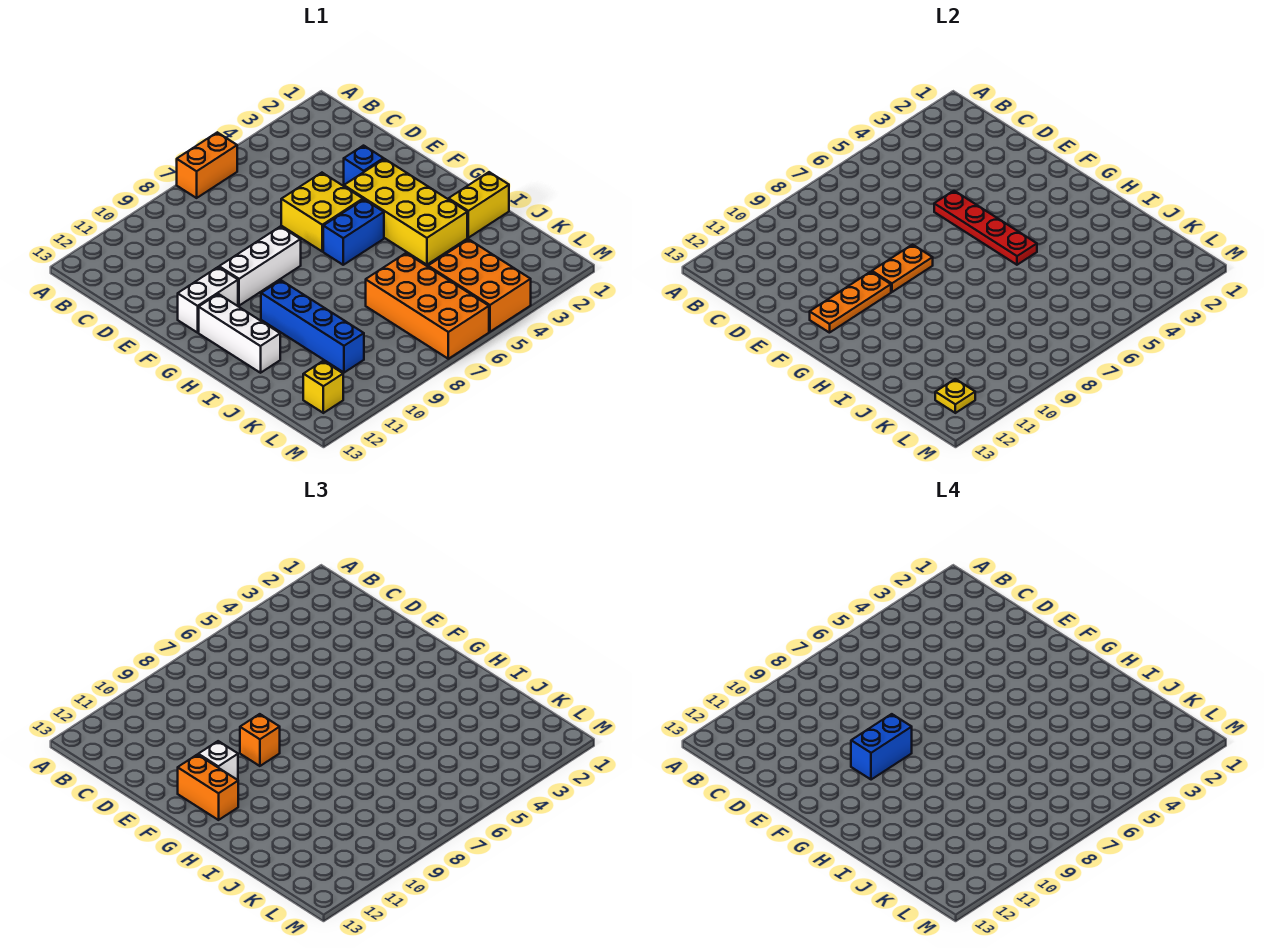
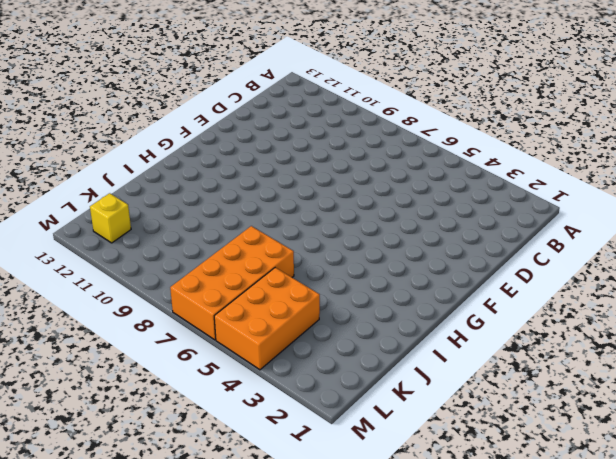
none -> orange 1x2 brick [177,132,237,198]
none -> blue 1x1 brick [344,146,384,185]
none -> yellow 2x2 brick [281,173,363,251]

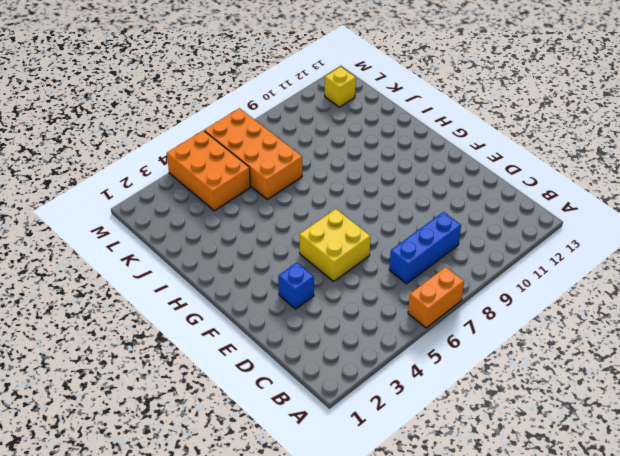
blue 1x3 brick [389,212,461,284] -> none
none -> yellow 2x4 brick [344,159,467,265]
none -> white 1x3 brick [219,226,301,306]
none -> white 1x2 brick [178,267,238,333]

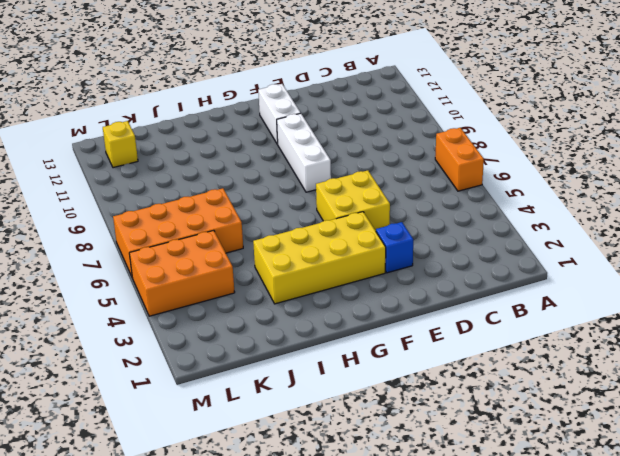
none -> blue 1x2 brick [323,199,384,265]
none -> white 1x3 brick [199,294,280,373]
none -> blue 1x4 brick [261,280,364,373]

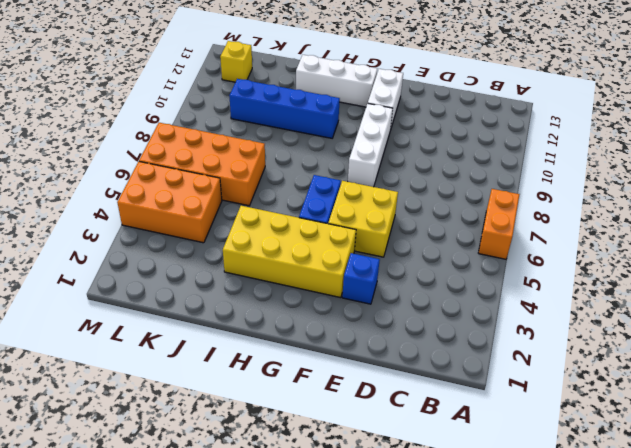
none -> yellow 1x2 brick [449,172,509,238]
none -> red 1x4 plate [934,191,1037,265]
none -> orange 1x2 plate [872,245,933,292]

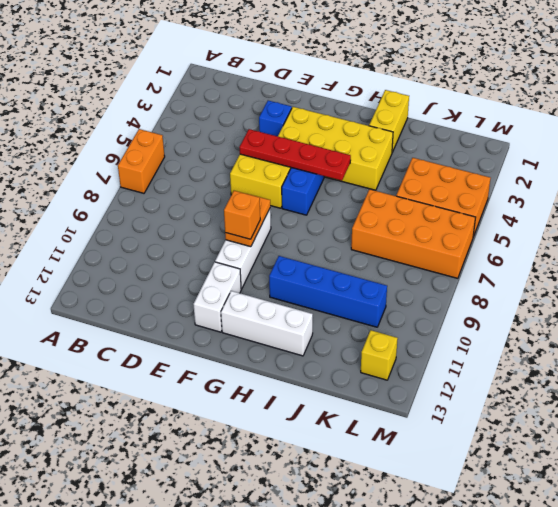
none -> orange 1x3 plate [810,272,891,333]
none -> yellow 1x1 plate [935,379,975,413]
none -> white 1x1 brick [198,741,238,780]

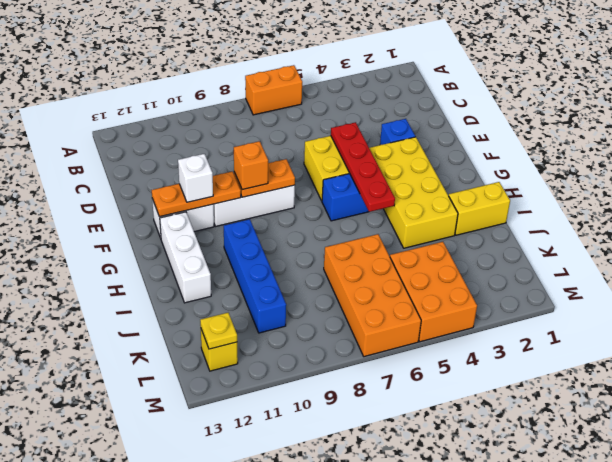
none -> orange 1x2 brick [178,755,238,820]
none -> blue 1x2 brick [851,714,912,780]

